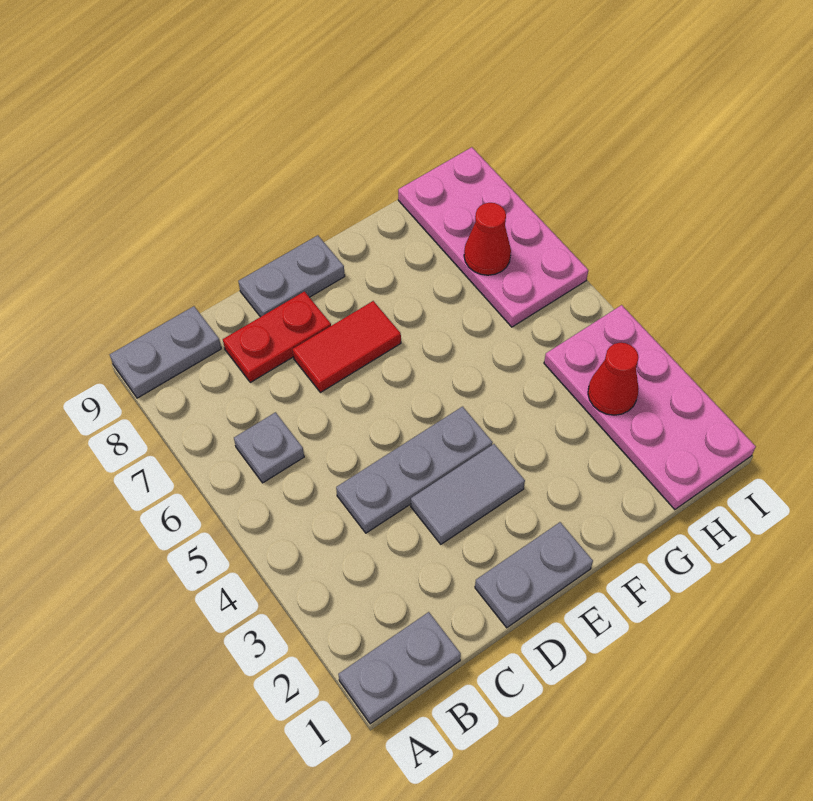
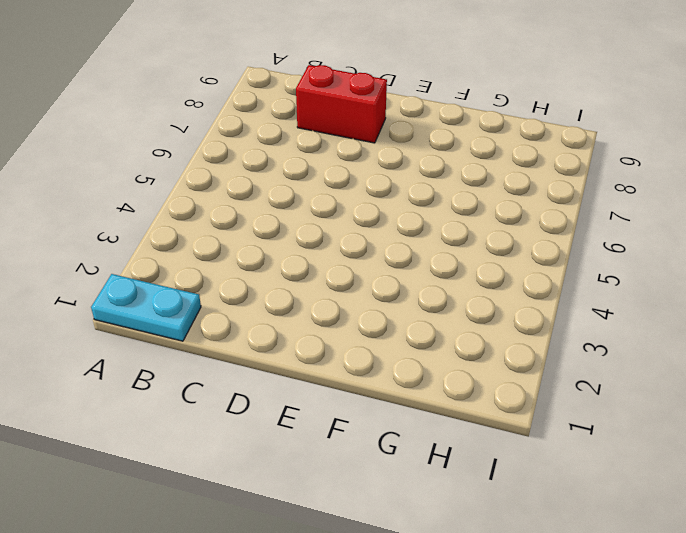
cyan 1x2 plate [91,274,201,341] -> grey 1x2 plate [338,612,461,724]
red 1x2 brick [296,65,387,143] -> red 1x2 plate [223,291,331,382]
none -> grey 1x2 plate [110,306,221,398]
none -> grey 1x1 plate [234,412,304,483]
none -> grey 1x3 plate [336,407,493,533]

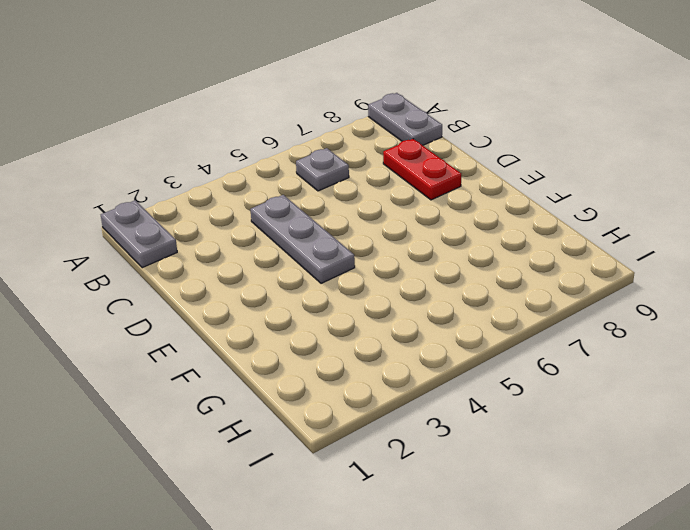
none -> grey 1x2 plate [475,522,593,628]
none -> grey 1x2 tile [411,444,525,544]
none -> red 1x2 tile [293,301,401,392]

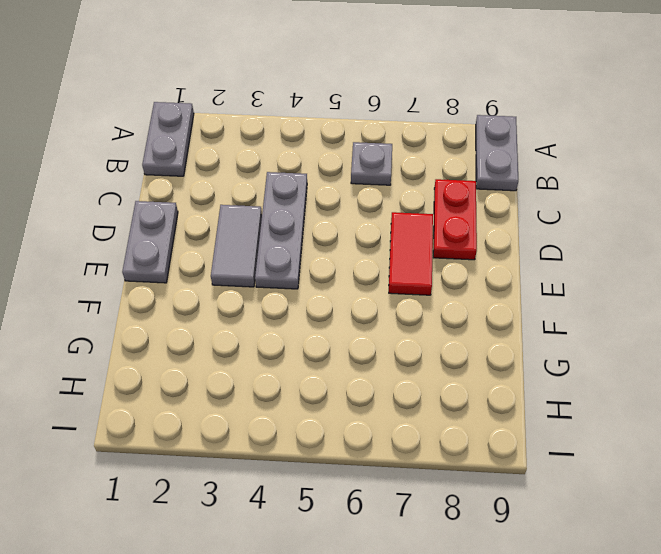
none -> grey 1x2 plate [238,235,345,317]
none -> pink 2x4 plate [544,305,756,509]
none -> pink 2x4 plate [398,147,588,327]

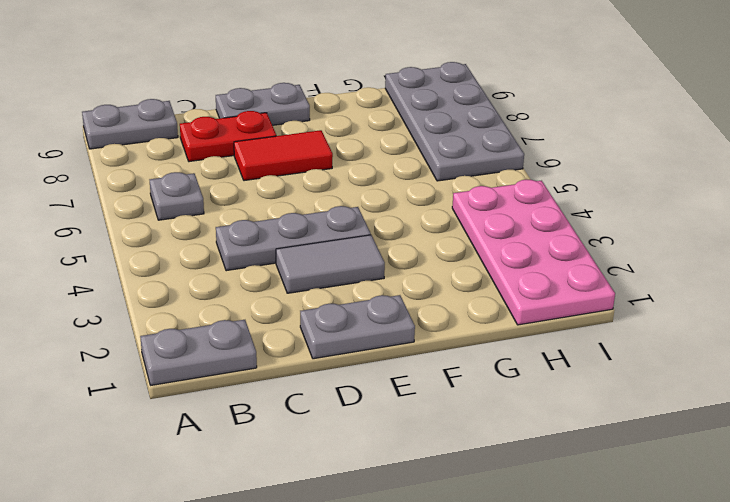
grey 2x4 plate [385,62,524,181] -> pink 2x4 plate [398,147,588,327]
none -> red 1x1 cone [588,343,639,415]
none -> red 1x1 cone [464,203,511,275]

